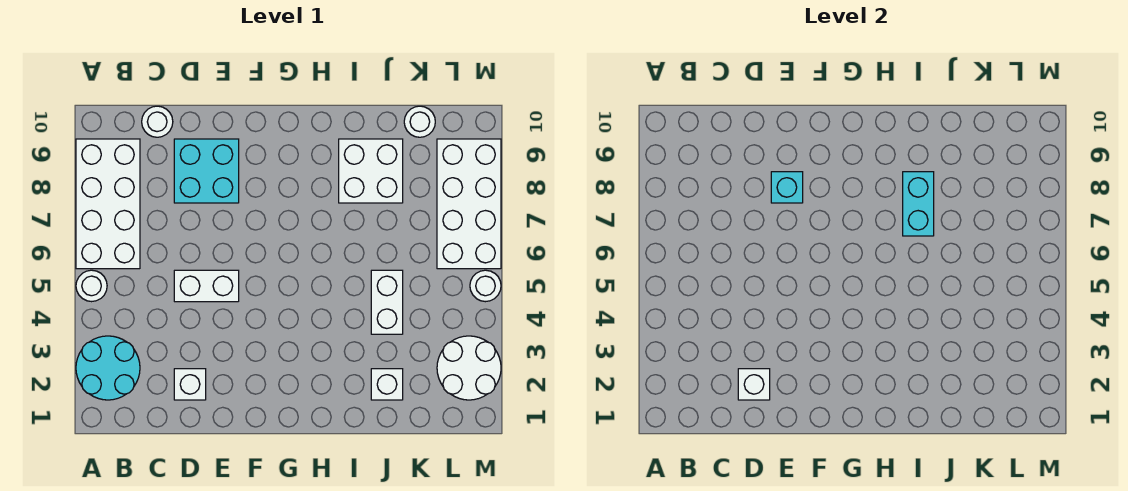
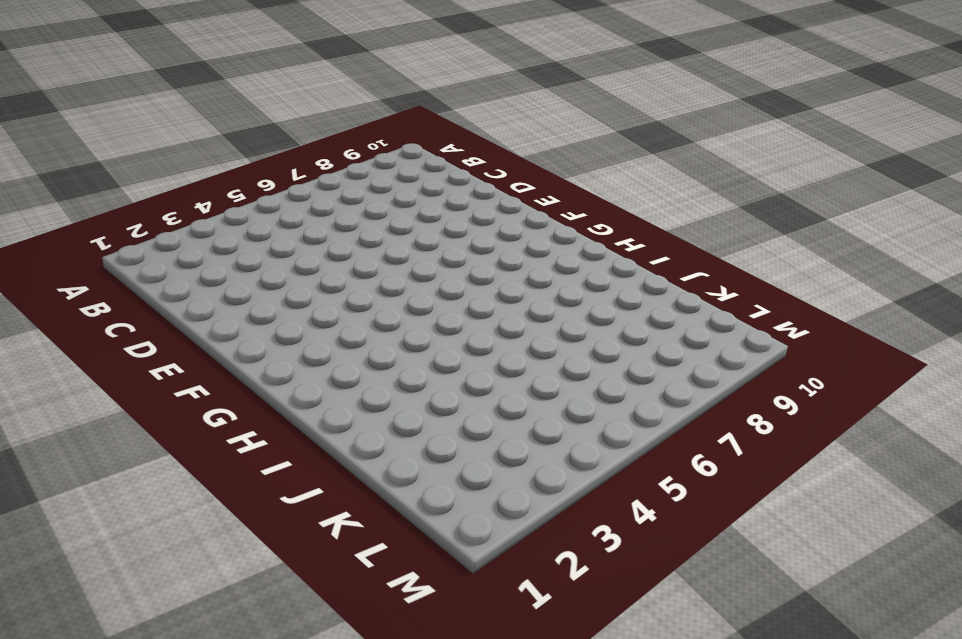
none -> cyan 2x2 round brick [76,336,140,400]
none -> white 1x1 round brick [76,270,107,302]
none -> white 2x4 brick [76,139,140,269]

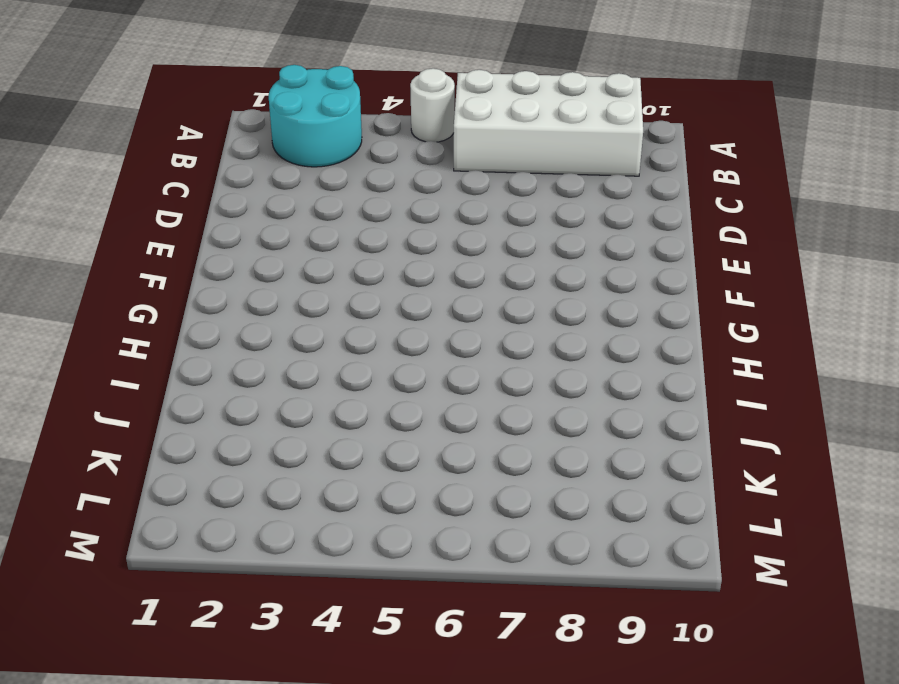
none -> white 1x1 round brick [142,106,173,137]
none -> white 1x1 brick [174,369,206,400]
none -> white 1x2 brick [174,270,239,302]

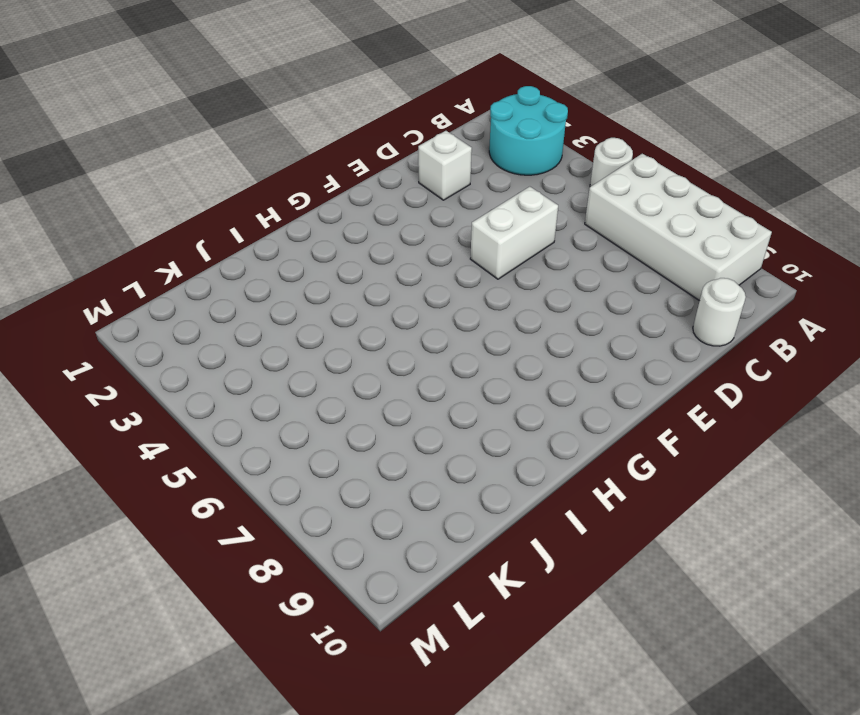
none -> cyan 2x2 brick [174,139,239,203]
none -> white 2x2 brick [339,139,403,203]
none -> white 1x1 brick [371,369,403,400]

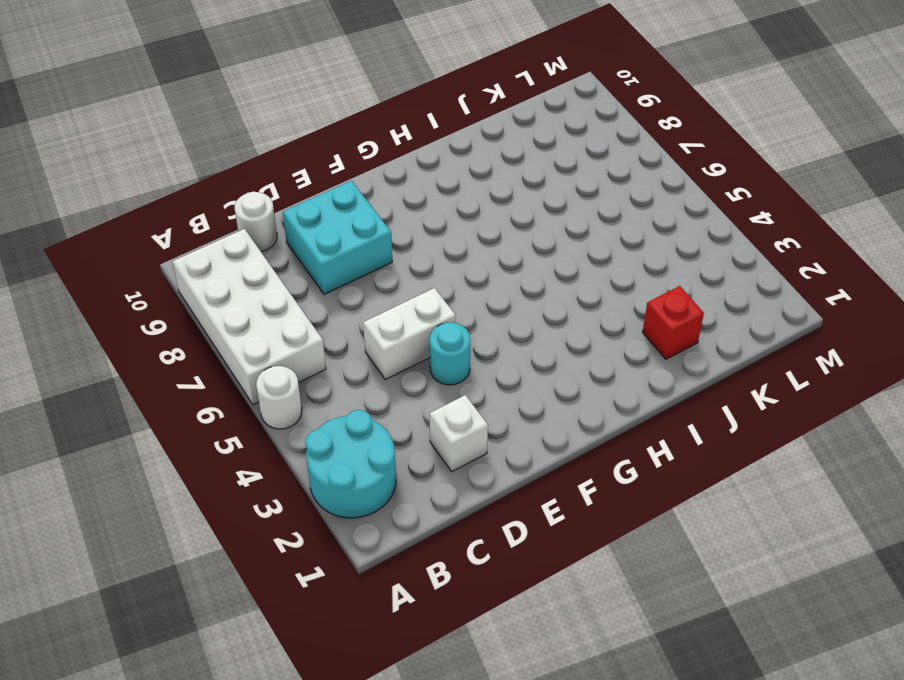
cyan 1x1 round brick [430,323,470,385] -> none
red 1x1 brick [643,286,704,359] -> white 1x1 brick [371,369,403,400]
none -> white 2x2 brick [339,139,403,203]
none -> white 1x2 brick [371,270,403,334]
none -> white 1x1 round brick [404,106,435,137]

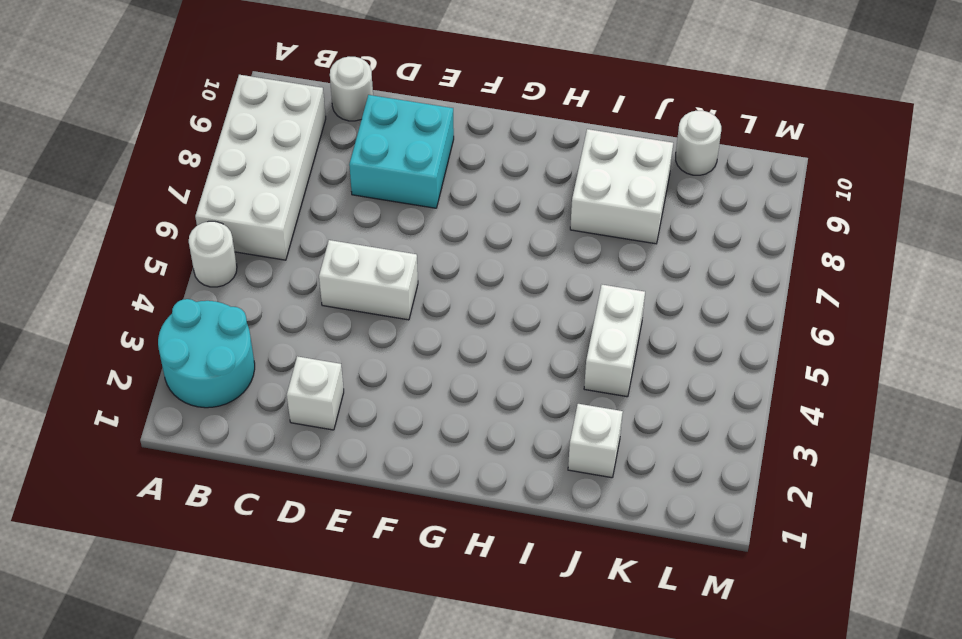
none -> white 2x2 round brick [437,336,501,400]
none -> white 2x4 brick [437,139,501,269]
none -> white 1x1 round brick [470,270,501,302]

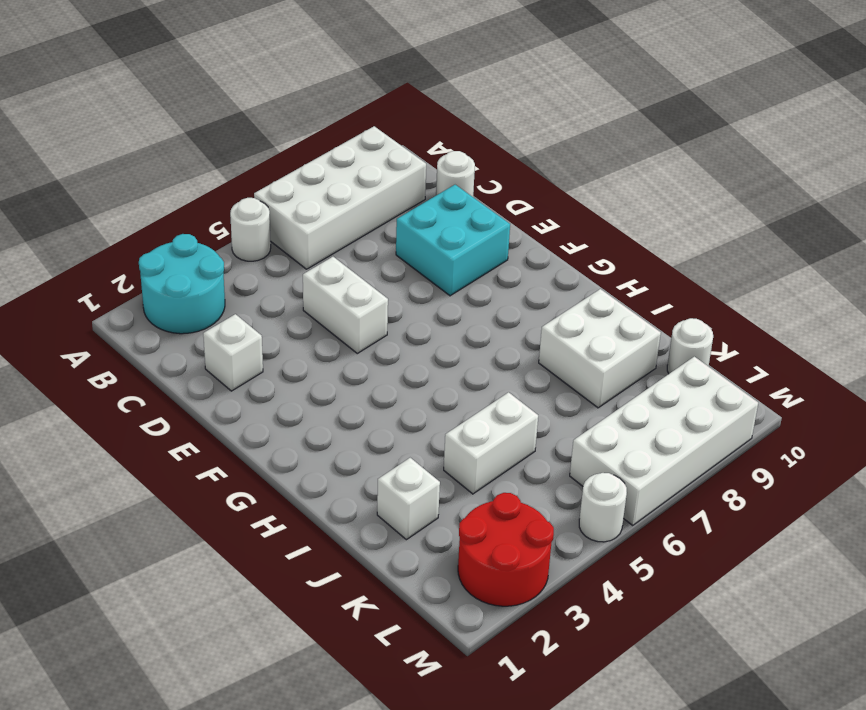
red 2x2 round brick [458,493,554,606] -> white 2x2 round brick [437,336,501,400]
none -> white 1x1 brick [738,369,770,400]
none -> cyan 1x1 brick [771,172,803,203]
none -> cyan 1x2 brick [903,172,934,236]

